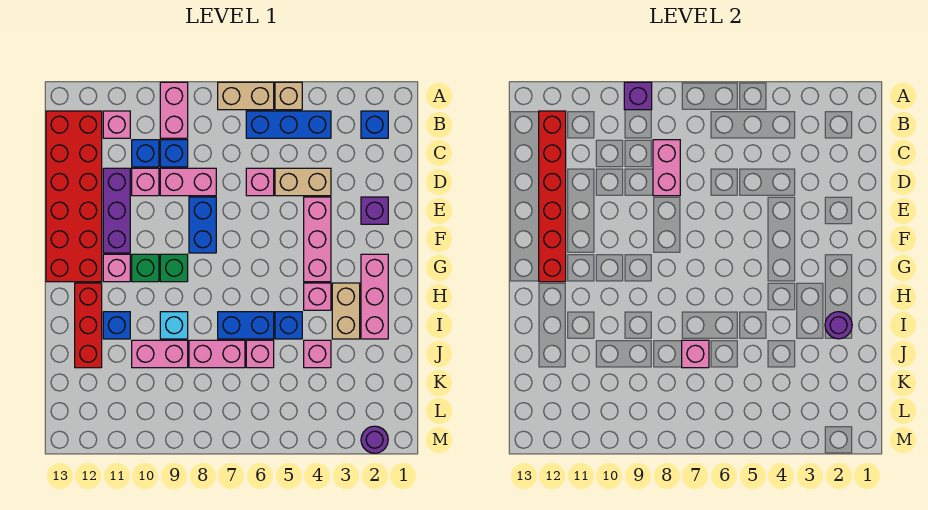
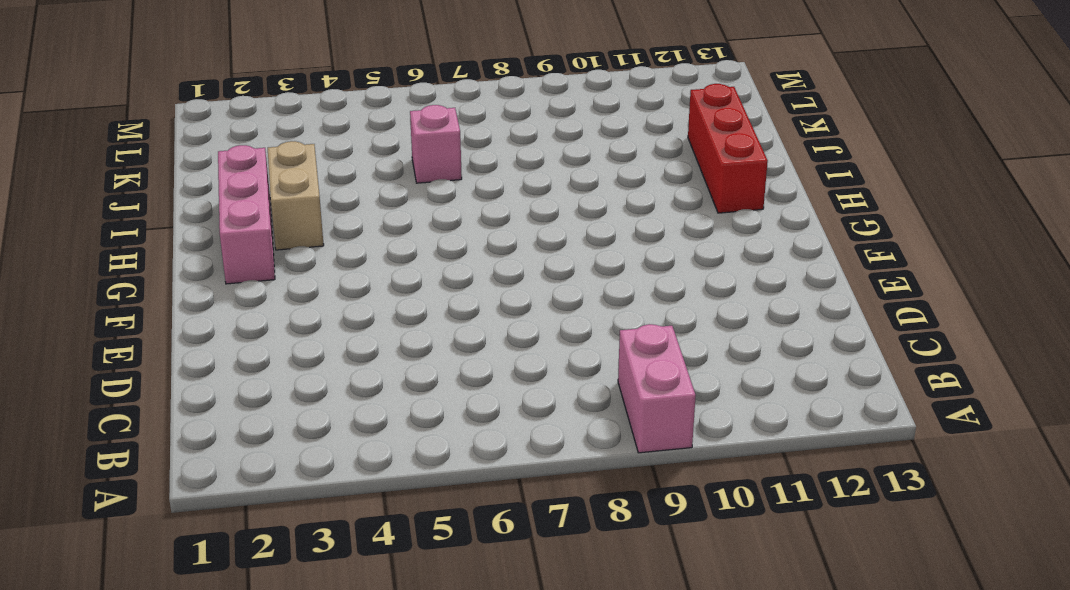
none -> tan 1x1 brick [275,82,302,110]
none -> tan 1x2 brick [218,82,274,110]
none -> blue 1x1 brick [361,111,388,138]
none -> blue 1x3 brick [246,111,331,138]

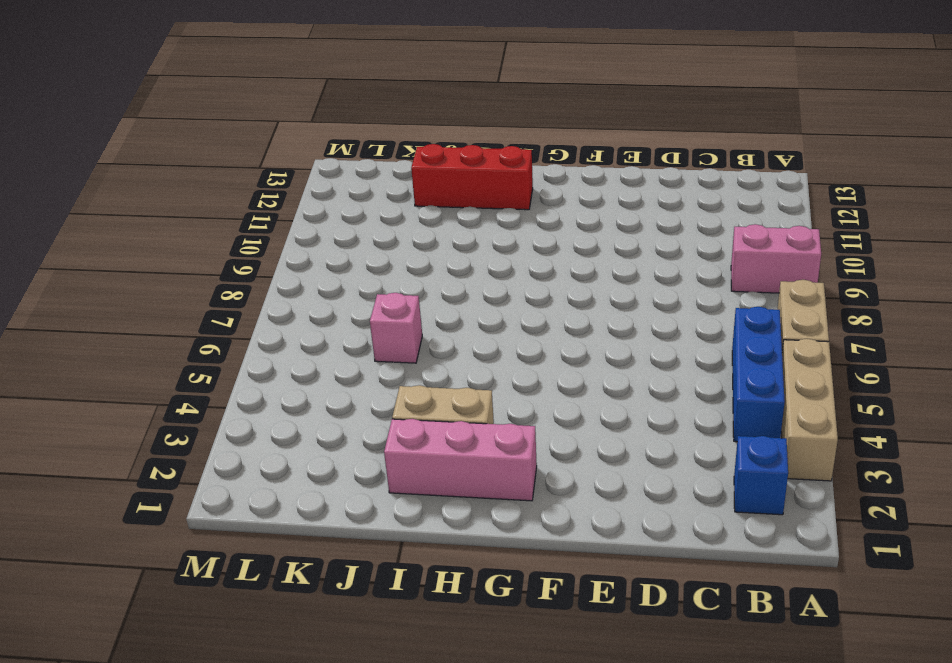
tan 1x3 brick [781,339,838,481] -> tan 1x1 brick [275,82,302,110]
none -> pink 1x1 brick [103,111,130,138]
none -> red 2x6 brick [46,111,102,282]
none -> blue 1x1 brick [160,140,188,167]
none -> blue 1x1 brick [132,140,159,167]

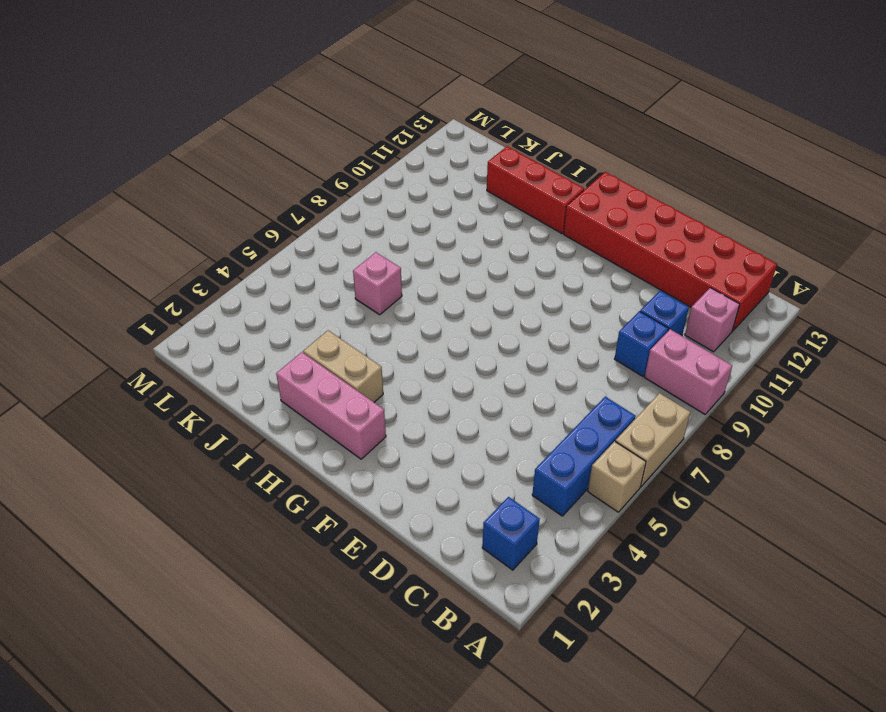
none -> tan 1x2 brick [275,168,331,196]
none -> pink 1x1 brick [246,168,274,196]
none -> pink 1x2 brick [160,168,216,196]
none -> pink 1x1 brick [132,168,159,196]

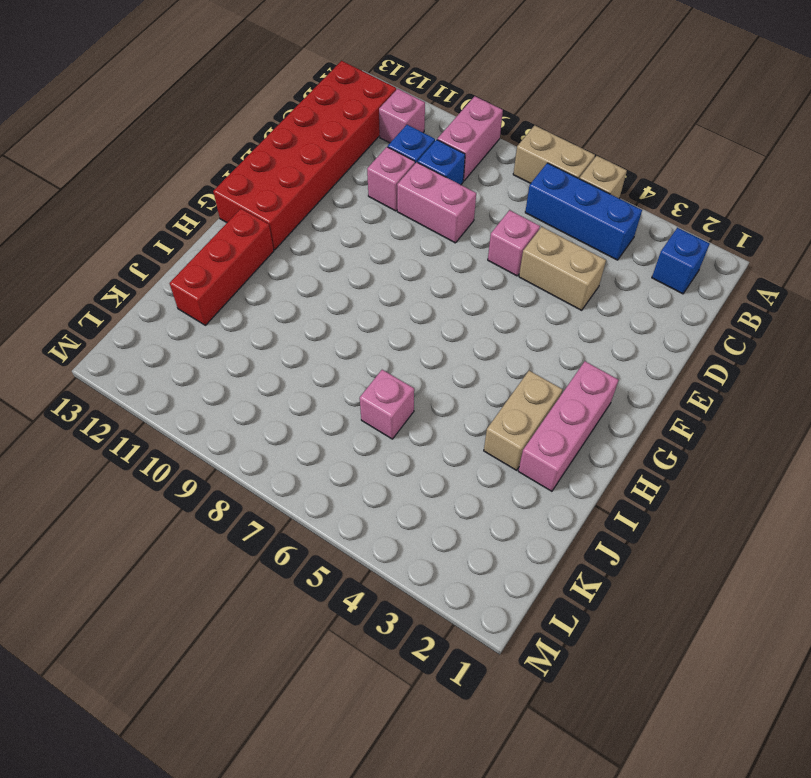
none -> purple 1x3 brick [103,168,130,253]
none -> purple 1x1 brick [361,197,388,224]
none -> pink 1x3 brick [304,197,331,282]
none -> blue 1x2 brick [189,197,216,253]

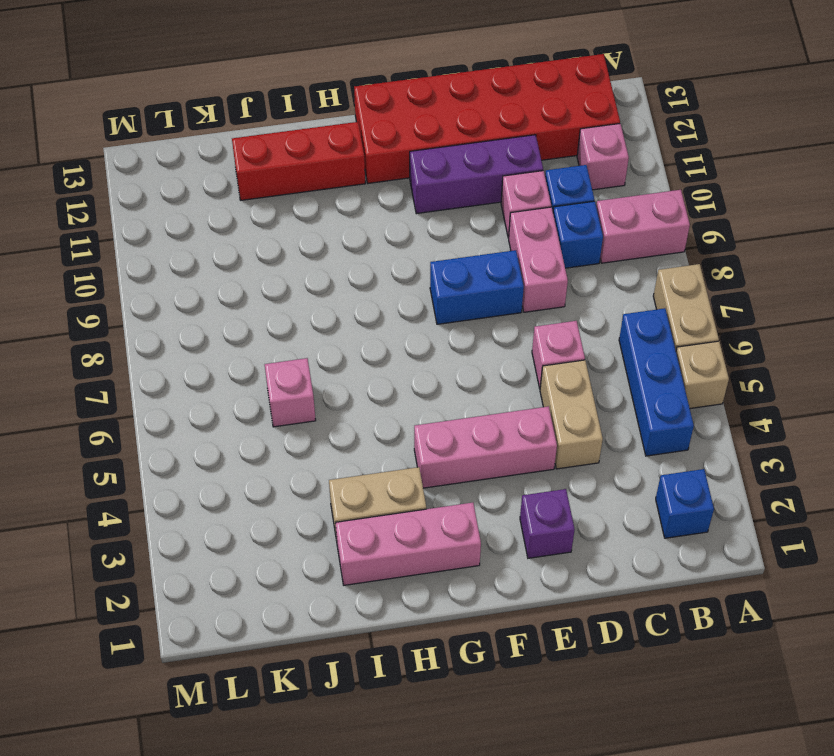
none -> green 1x1 brick [160,254,188,282]
none -> green 1x1 brick [132,254,159,282]
none -> pink 1x1 brick [103,254,130,282]
none -> pink 1x1 brick [304,283,331,310]

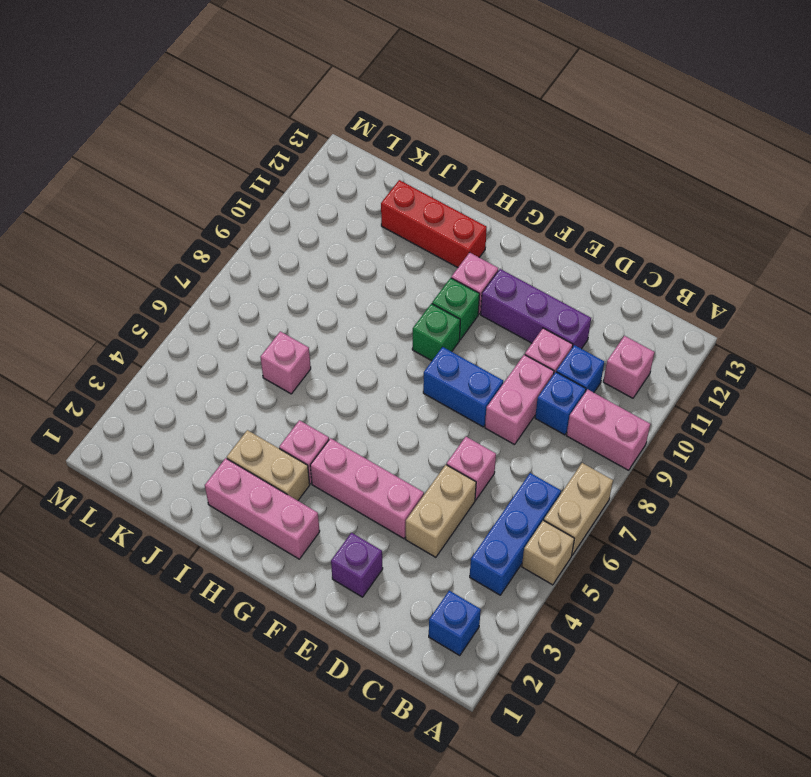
none -> red 2x6 brick [46,111,102,282]
none -> blue 1x1 brick [275,312,302,339]
none -> blue 1x2 brick [218,312,274,339]
none -> cyan 1x1 brick [160,312,188,339]

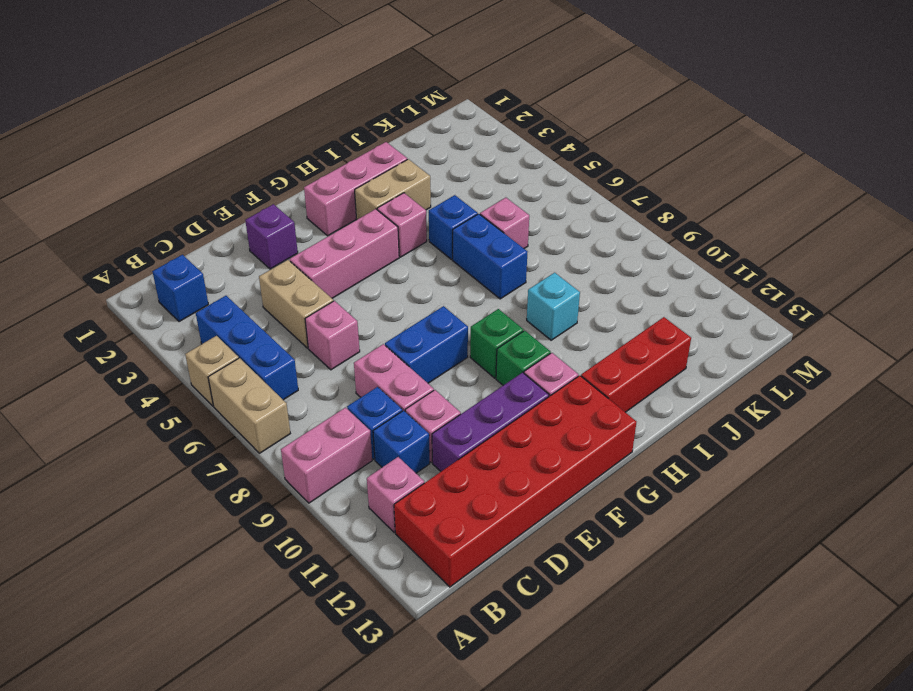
none -> blue 1x1 brick [103,312,130,339]
none -> pink 1x1 brick [304,340,331,368]
none -> pink 1x2 brick [189,340,245,368]
none -> pink 1x2 brick [132,340,188,368]

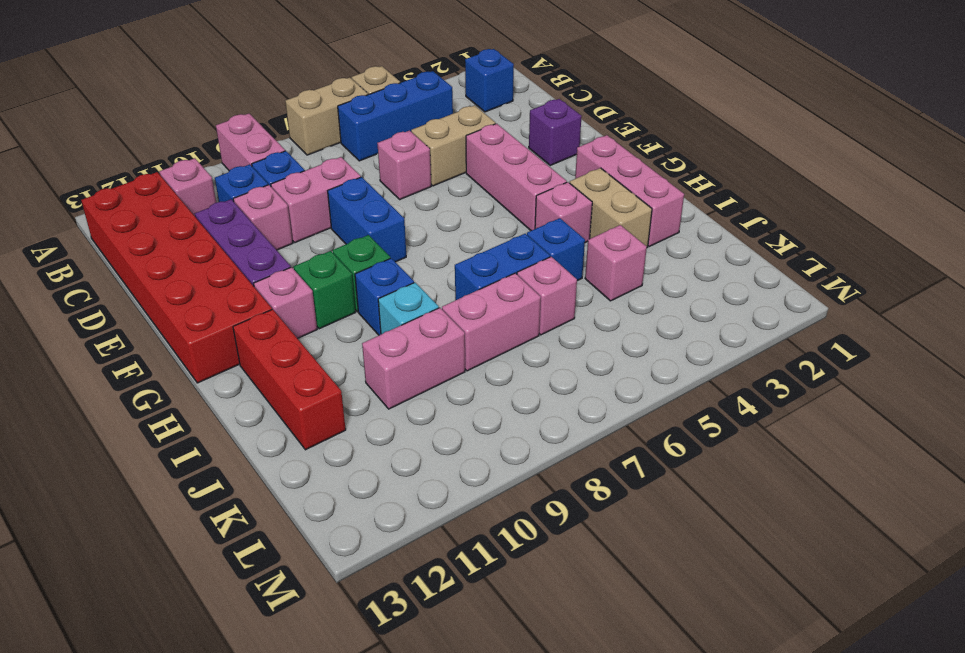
blue 1x1 brick [355,258,414,335] -> blue 1x1 brick moved to [103,312,130,339]
none -> purple 1x1 round brick [361,426,388,453]
none -> purple 1x1 brick [624,82,652,110]
none -> red 1x6 brick [539,111,566,282]
none -> pink 1x2 brick [653,140,680,196]

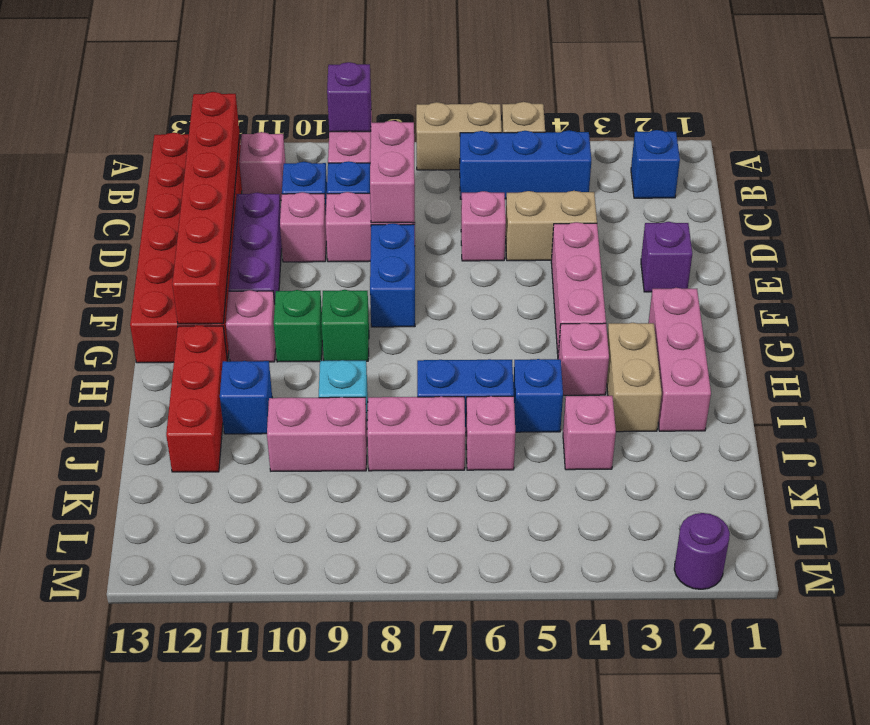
none -> purple 1x1 round brick [825,312,852,339]
none -> pink 1x1 brick [682,340,709,368]

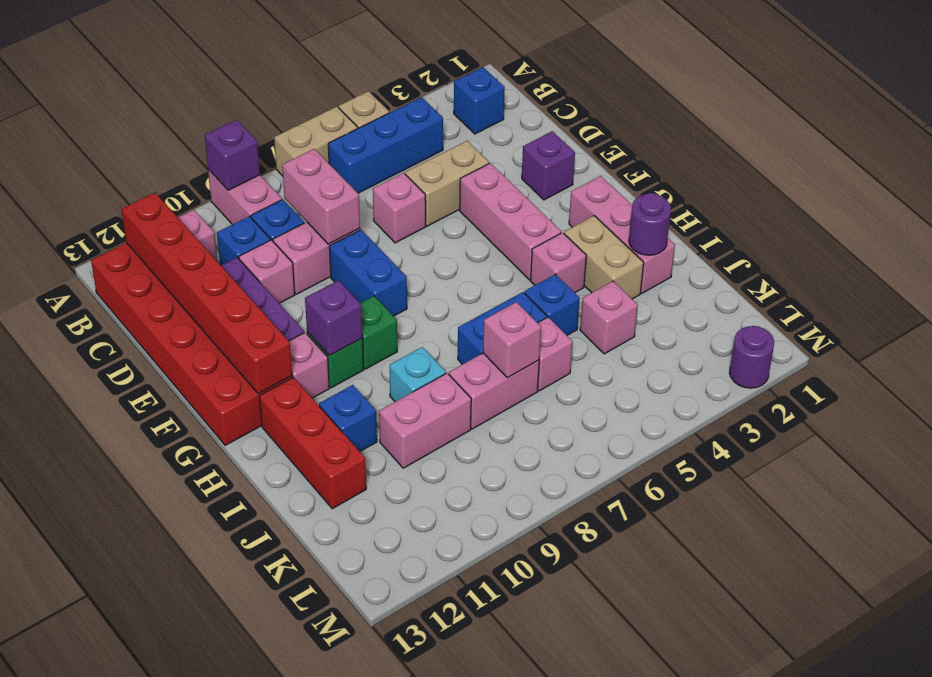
purple 1x1 brick [305,280,363,356] -> none

